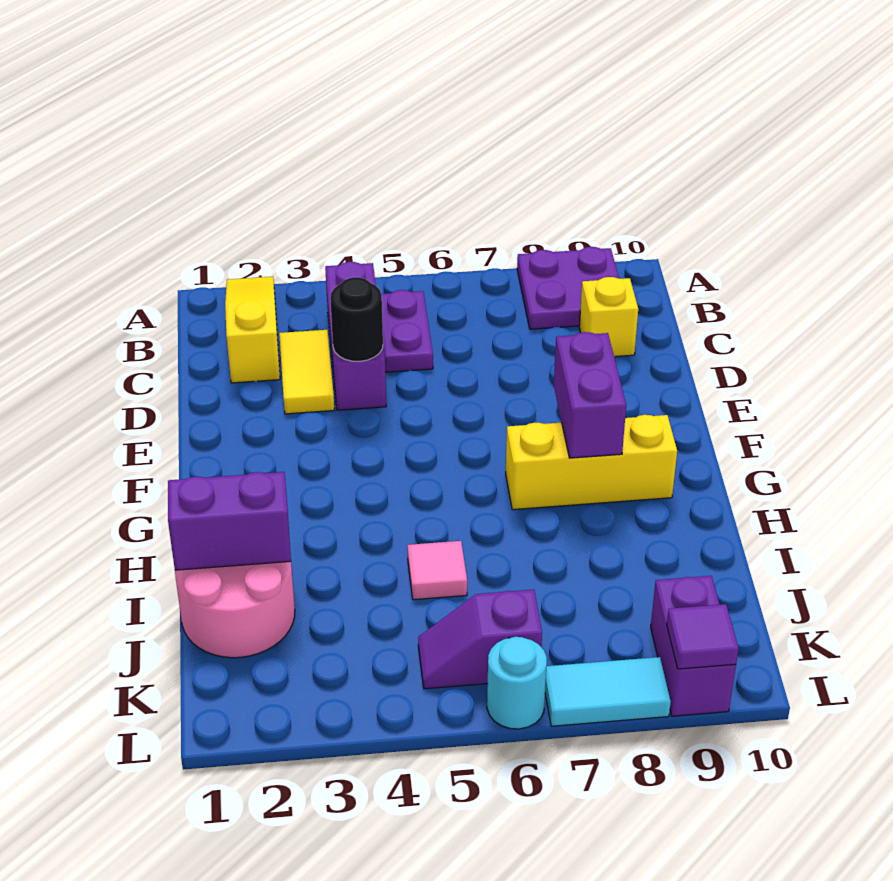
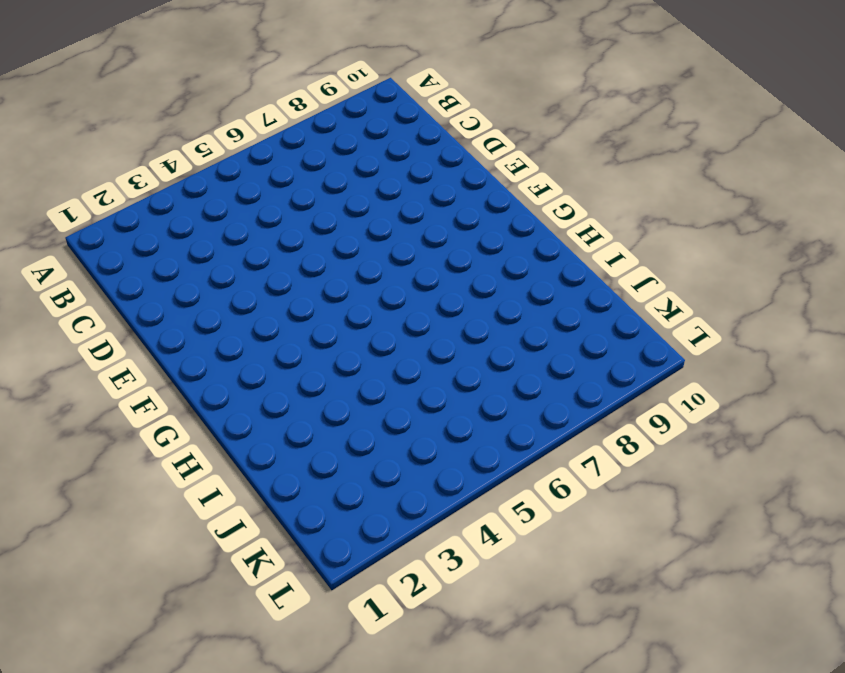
none -> yellow 1x3 slope [225,277,280,383]
none -> purple 2x2 plate [517,247,619,329]
none -> purple 1x3 brick [325,262,386,410]

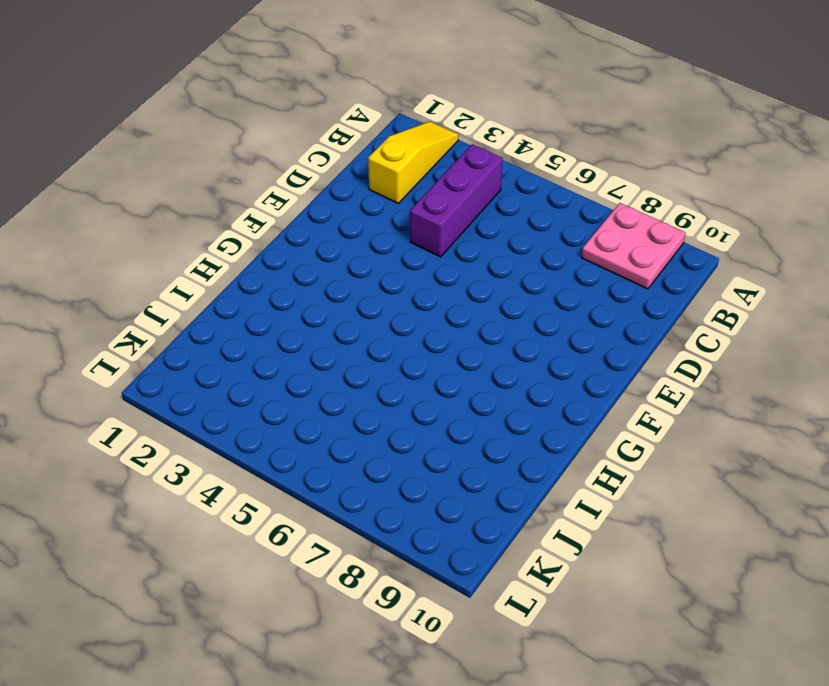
pink 2x2 plate [582,203,685,289] -> purple 2x2 plate [517,247,619,329]
none -> purple 1x2 plate [382,290,433,372]
none -> yellow 1x2 tile [279,330,334,414]
none -> yellow 1x1 brick [579,277,638,357]

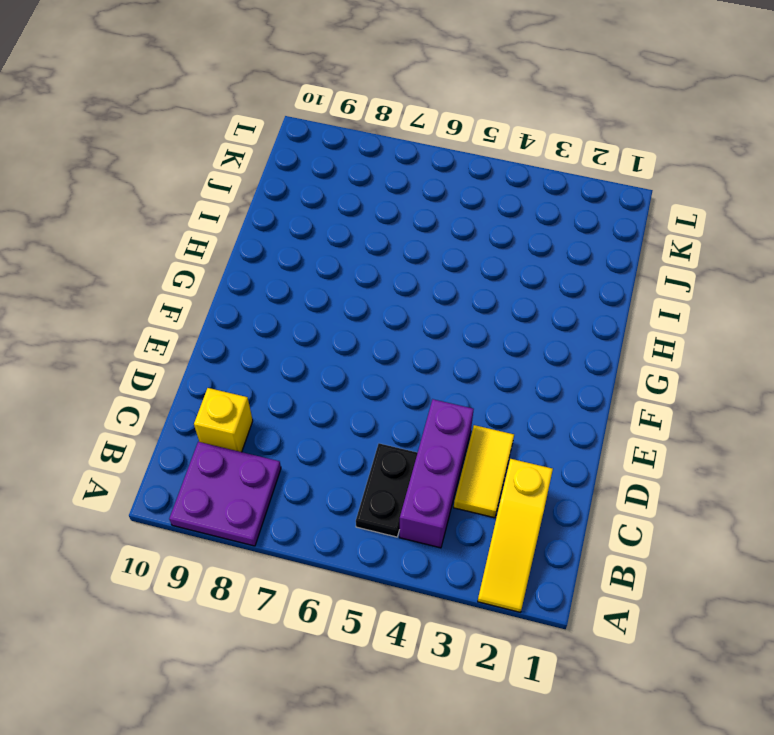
black 1x2 plate [356,443,418,537] -> purple 1x2 plate [382,290,433,372]
none -> yellow 1x3 brick [506,415,677,510]
none -> pink 2x2 round brick [175,561,295,658]
none -> pink 1x1 tile [407,541,467,600]

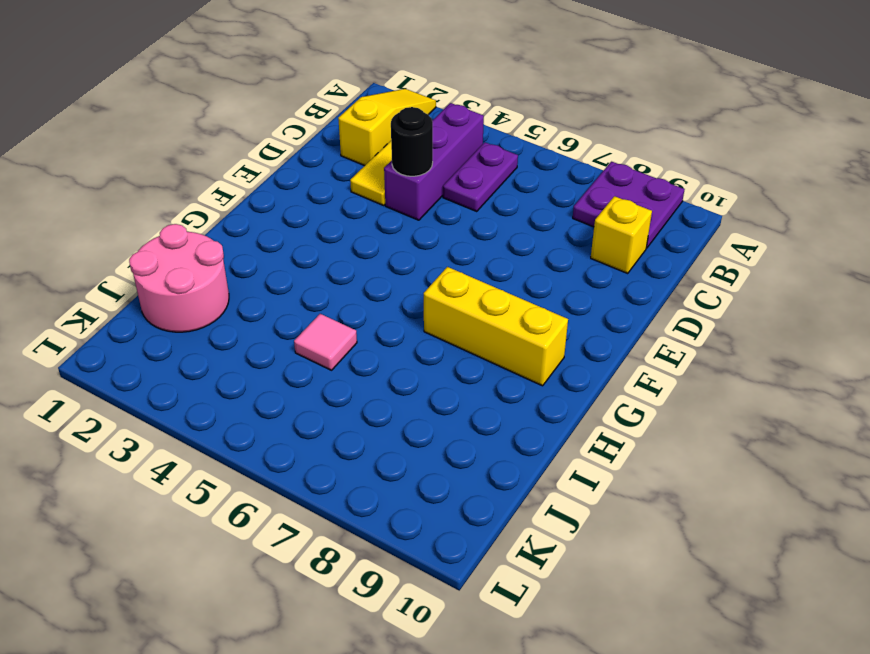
none -> purple 1x2 slope [418,590,542,689]
none -> purple 1x2 brick [651,576,736,716]
none -> cyan 1x1 round brick [487,637,547,729]

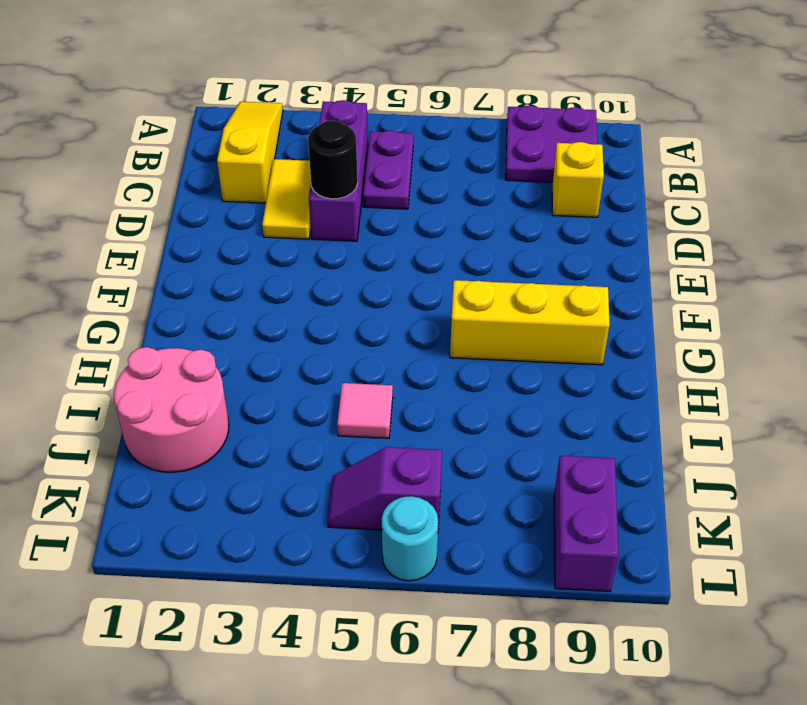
none -> cyan 1x2 tile [545,657,671,726]
none -> purple 1x2 brick [554,332,626,458]
none -> purple 1x2 brick [168,472,291,570]

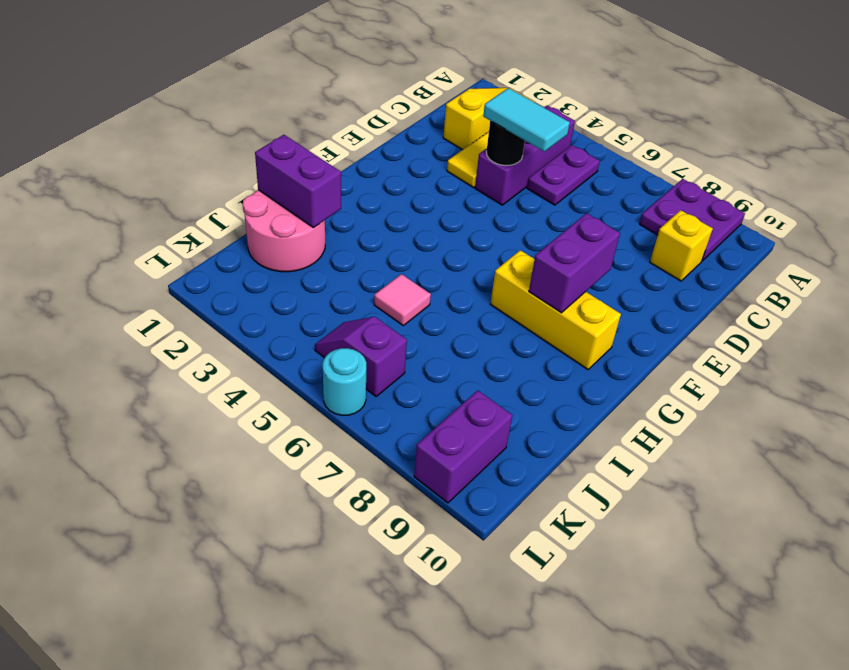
cyan 1x2 tile [483,88,570,152] -> cyan 1x2 tile moved to [545,657,671,726]
none -> purple 1x1 tile [667,604,738,669]

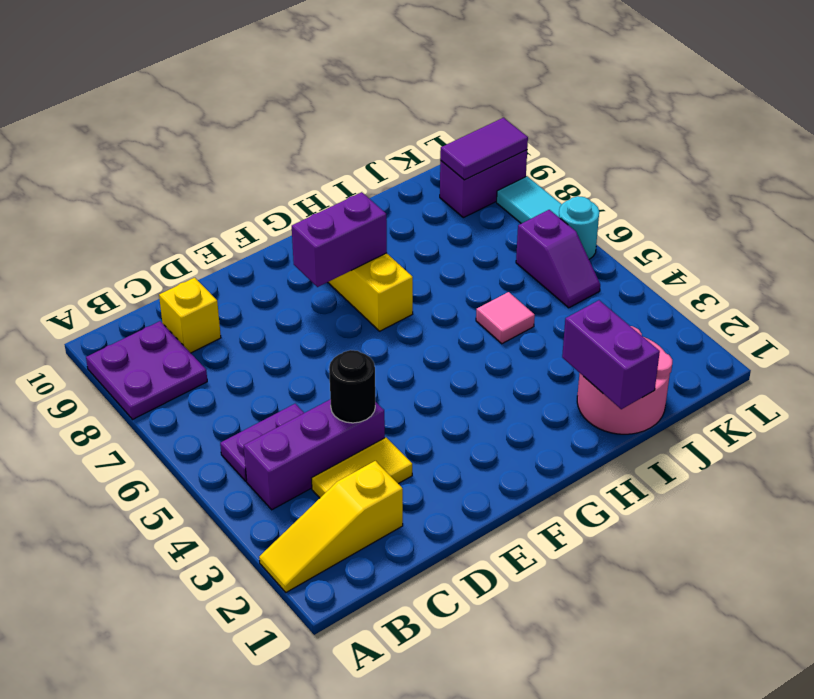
purple 1x2 tile [440,118,528,180] -> purple 1x1 tile [667,604,738,669]

